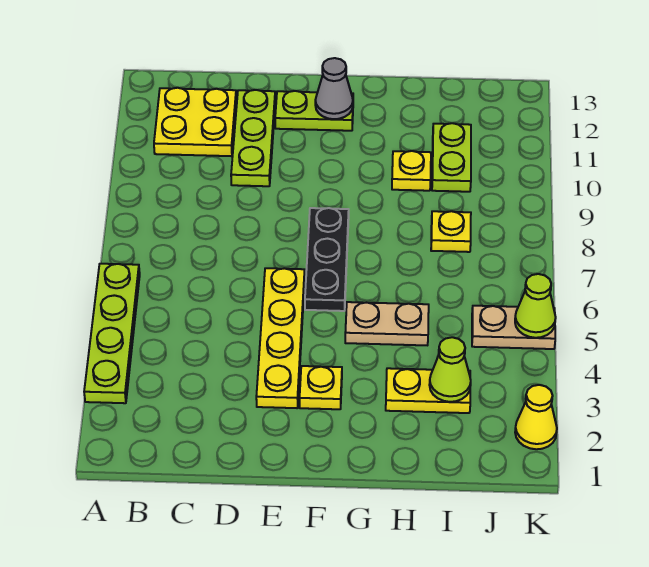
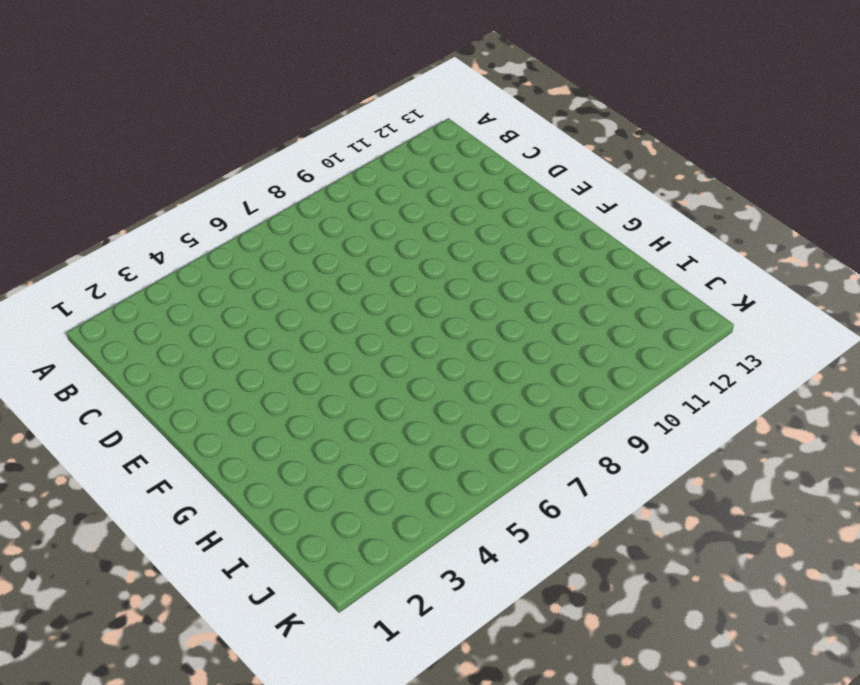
none -> lime 1x4 plate [84,264,140,403]
none -> yellow 2x2 plate [154,88,236,156]
none -> lime 1x3 plate [231,90,275,186]

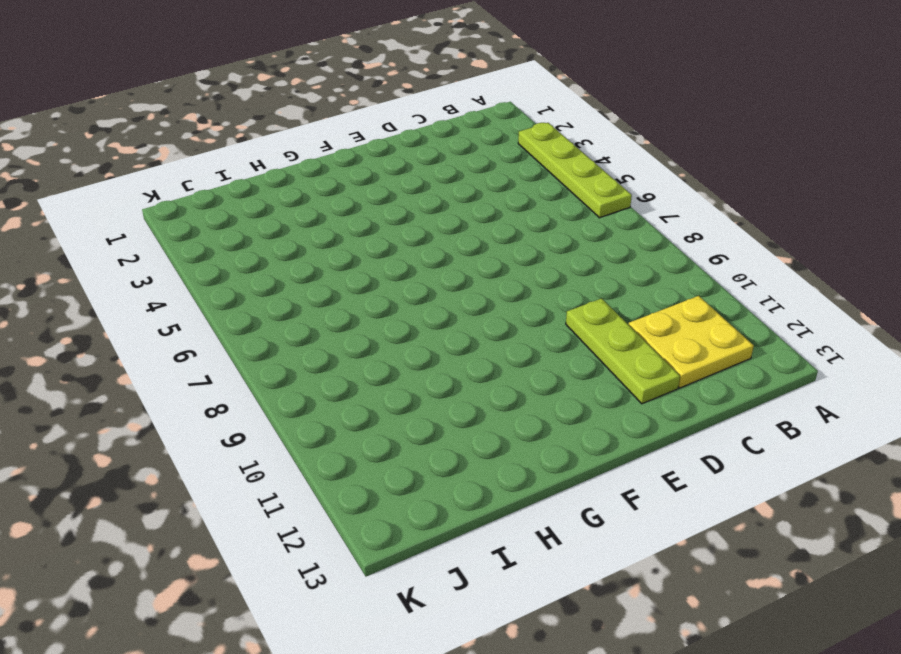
none -> yellow 1x4 plate [256,268,305,408]
none -> lime 1x2 plate [275,91,353,131]
none -> yellow 1x1 plate [300,366,342,409]

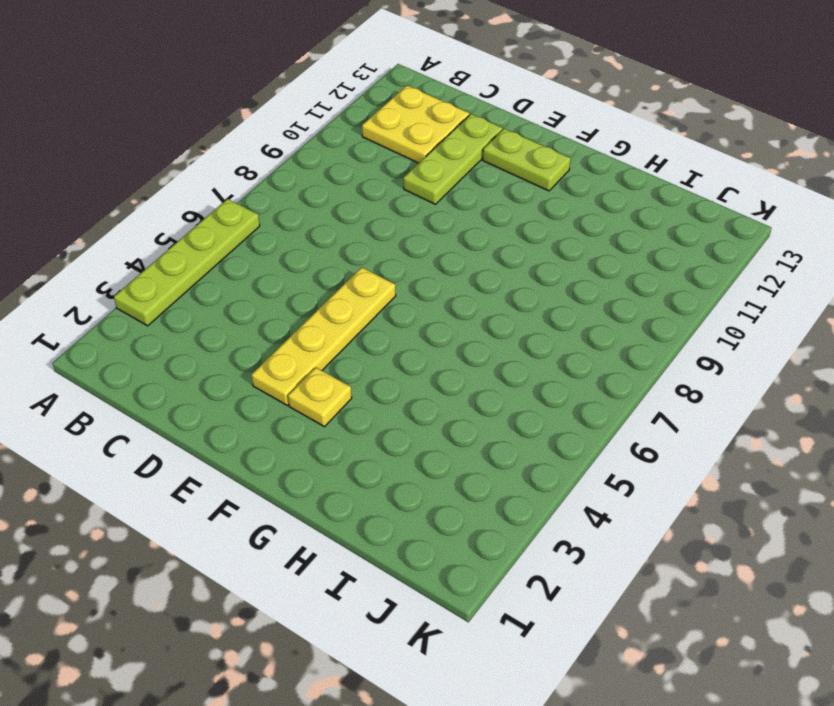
none -> black 1x3 plate [305,208,349,311]
none -> tan 1x2 plate [345,302,429,345]
none -> yellow 1x2 plate [386,368,470,413]

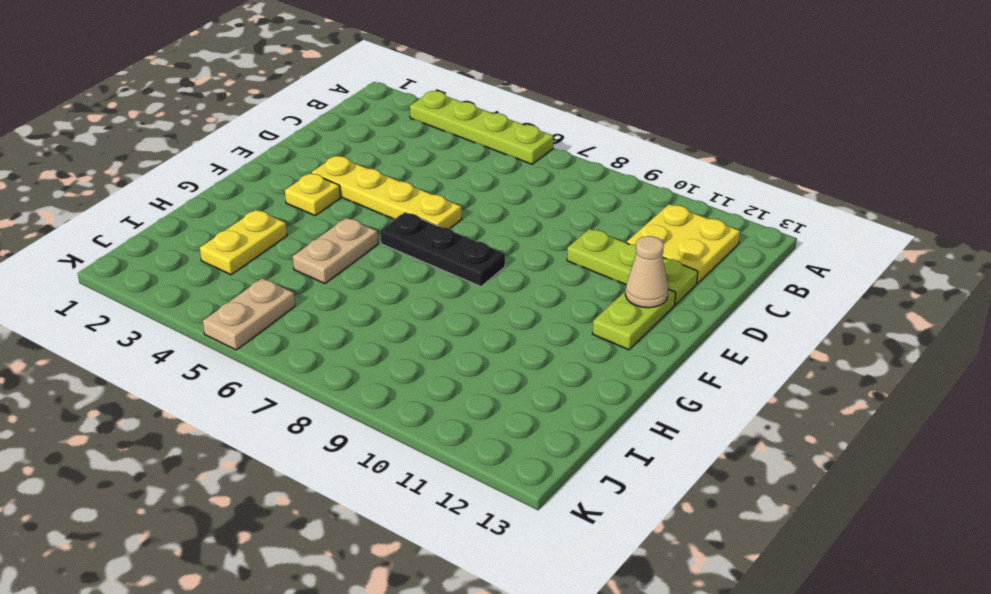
tan 1x1 cone [625,236,668,308] -> none
none -> yellow 1x1 plate [392,151,431,191]
none -> yellow 1x1 plate [431,211,471,252]
none -> lime 1x2 plate [432,123,471,192]

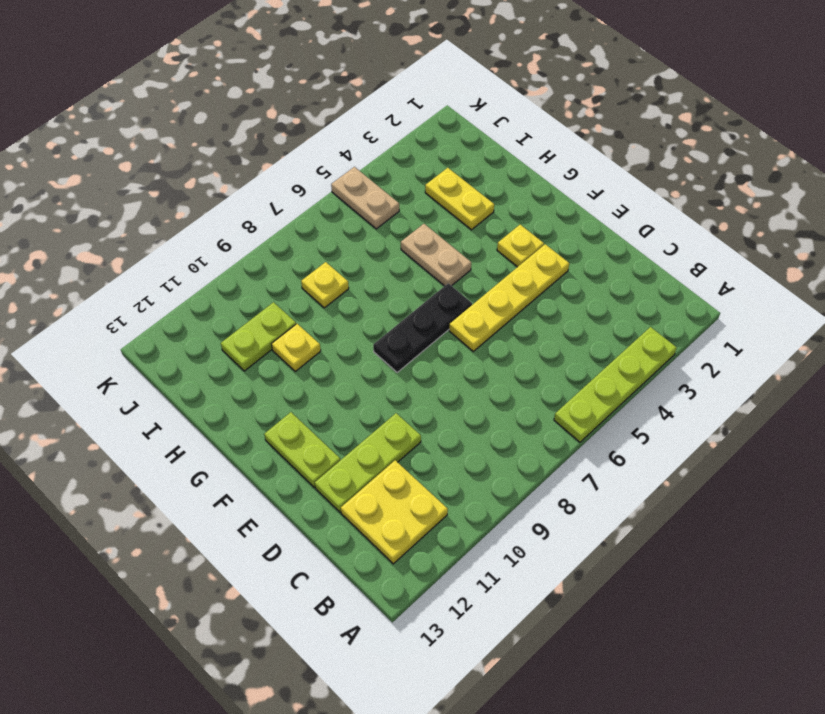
none -> yellow 1x1 cone [515,385,557,449]
none -> grey 1x1 cone [315,58,353,119]
none -> lime 1x1 cone [429,337,471,402]

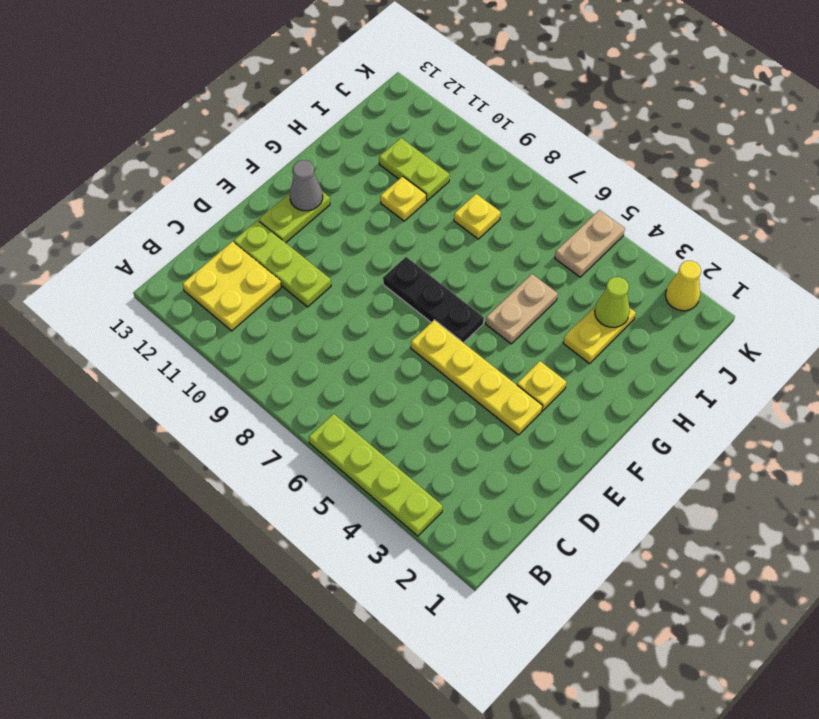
none -> lime 1x1 cone [515,274,556,338]

